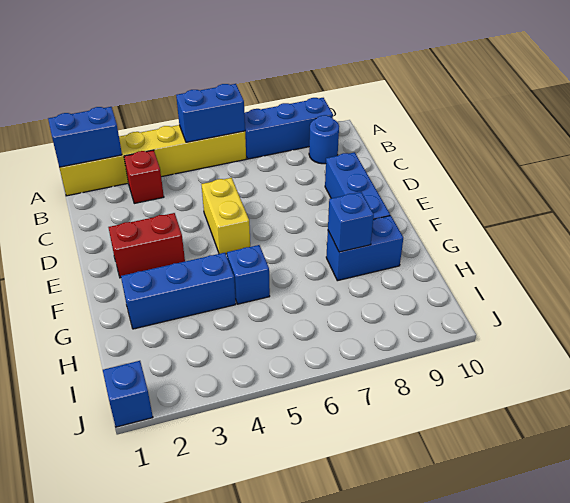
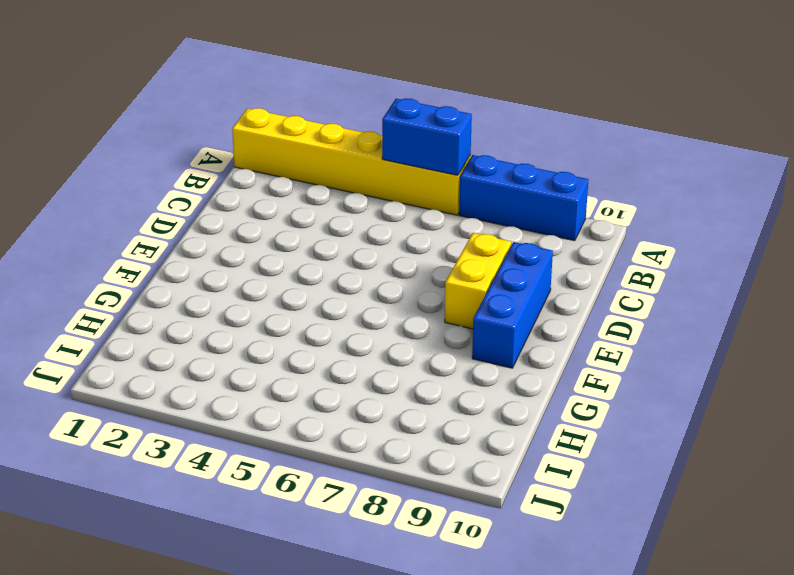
yellow 1x2 brick [445,233,511,329] -> yellow 1x2 brick moved to [201,178,250,254]
none -> red 1x1 brick [124,150,164,203]
none -> blue 1x1 round brick [309,115,339,164]
none -> red 1x2 brick [108,213,185,278]

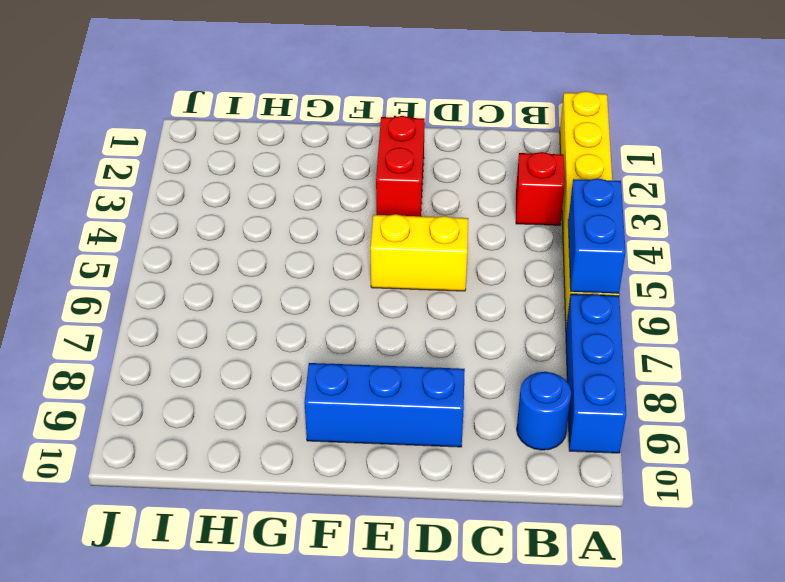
none -> blue 1x3 brick [121,253,236,329]
none -> blue 1x1 brick [227,245,270,304]
none -> blue 1x2 brick [326,216,403,281]

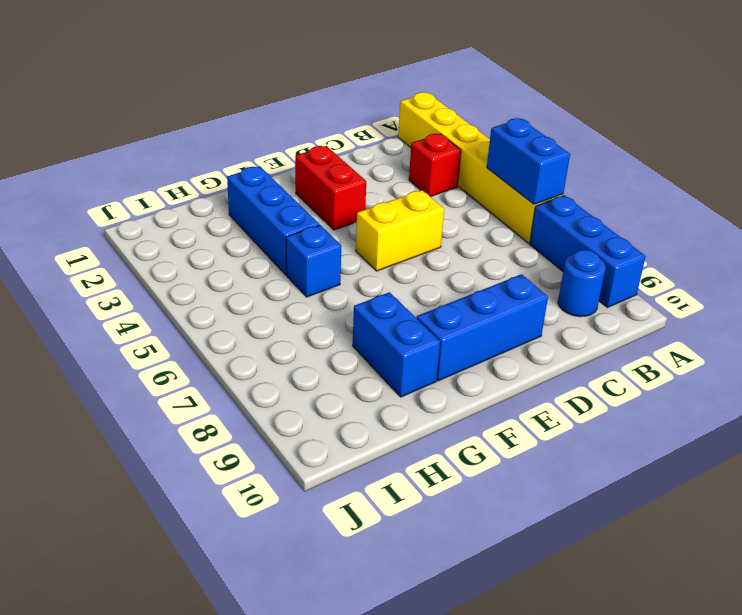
none -> blue 1x1 brick [103,361,153,427]
none -> blue 1x2 brick [48,107,122,167]
none -> blue 1x1 brick [328,192,374,252]

